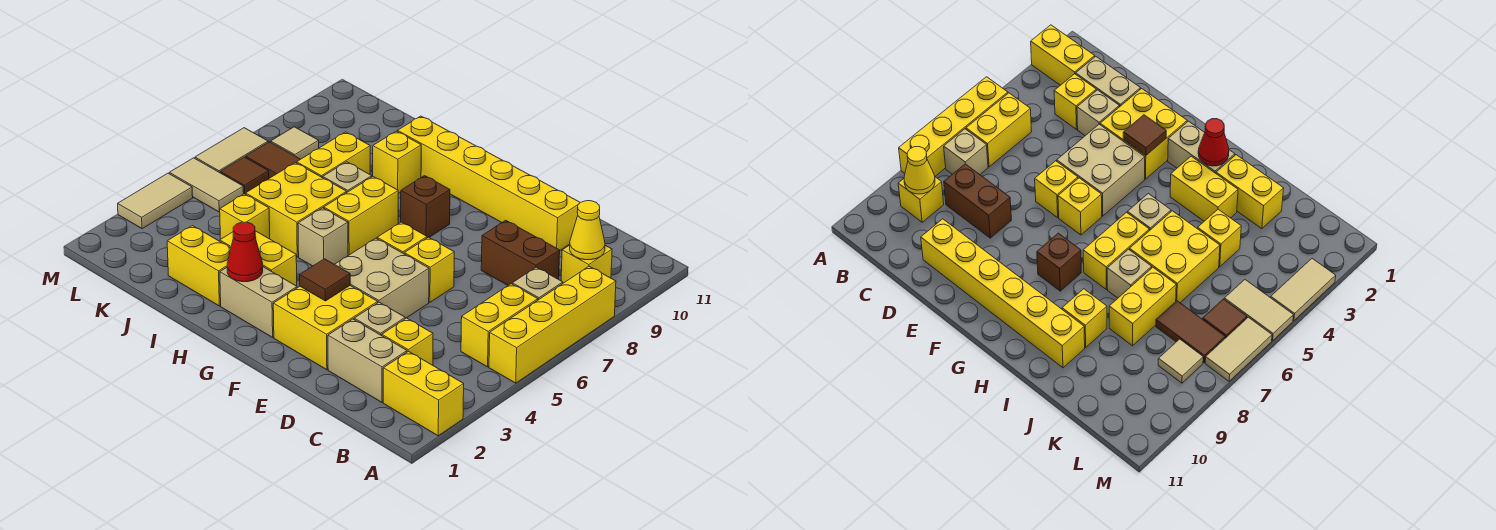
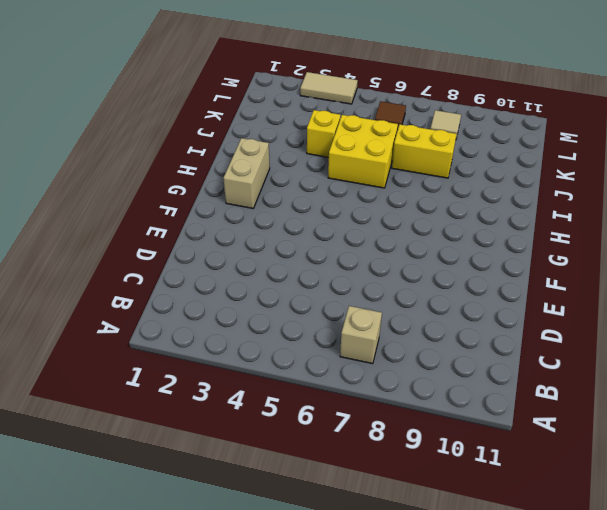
none -> yellow 1x2 brick [383,351,464,436]
none -> yellow 1x4 brick [489,266,616,383]
none -> yellow 1x2 brick [461,284,538,367]
none -> yellow 1x1 brick [561,245,612,283]

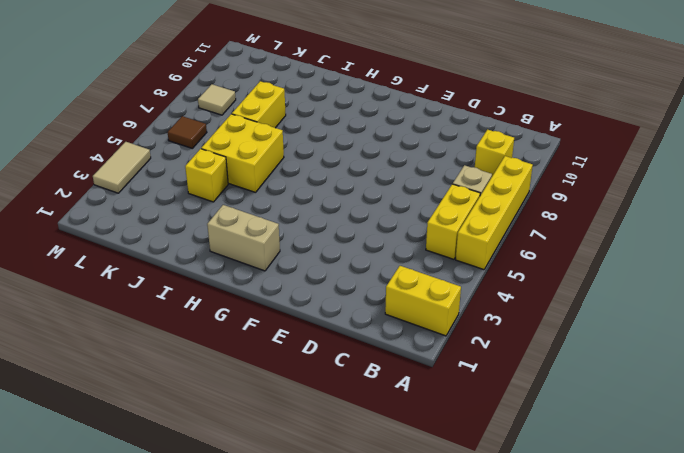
none -> tan 1x2 brick [328,319,407,402]
none -> yellow 1x1 brick [382,318,433,365]
none -> brown 1x2 brick [481,220,560,285]
none -> tan 1x1 brick [354,302,405,336]

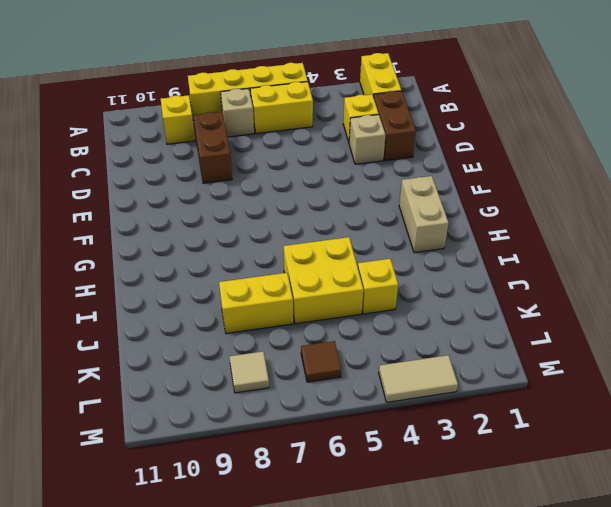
brown 1x2 brick [374,91,416,161] -> tan 1x2 brick [328,319,407,402]
none -> yellow 1x6 brick [397,116,580,250]
none -> yellow 2x2 brick [273,286,378,370]
none -> tan 2x2 brick [335,238,429,319]
none -> yellow 1x1 brick [404,237,454,302]

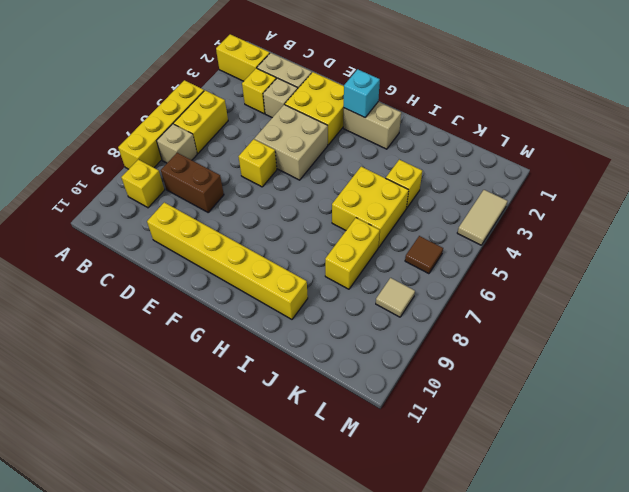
cyan 1x1 brick [344,69,380,117] -> none
none -> yellow 1x1 brick [377,222,427,254]
none -> brown 1x1 brick [401,176,450,238]
none -> yellow 1x2 brick [220,231,297,286]
none -> tan 1x1 brick [298,208,348,266]

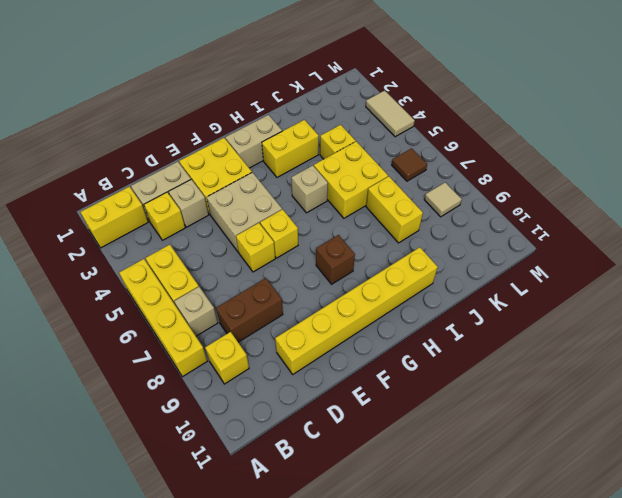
none -> yellow 1x2 brick [324,177,398,256]
none -> yellow 1x2 brick [167,226,231,306]
none -> tan 1x1 brick [323,162,372,192]
none -> yellow 1x1 brick [373,131,421,194]

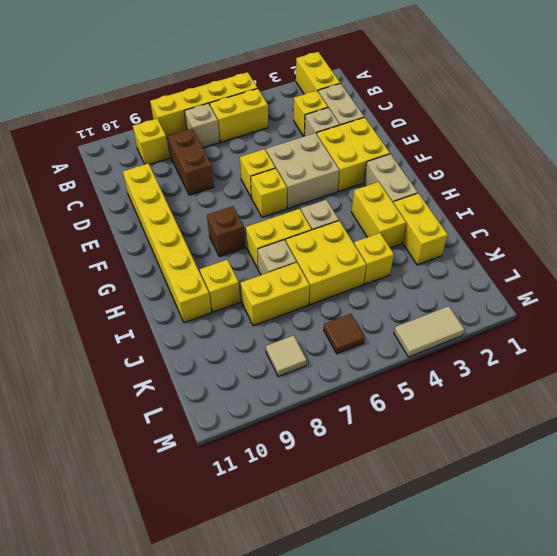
none -> brown 1x2 tile [246,142,300,178]
none -> tan 1x2 tile [169,158,244,212]
none -> tan 1x2 tile [195,128,268,173]
none -> yellow 1x1 cone [570,201,605,260]

